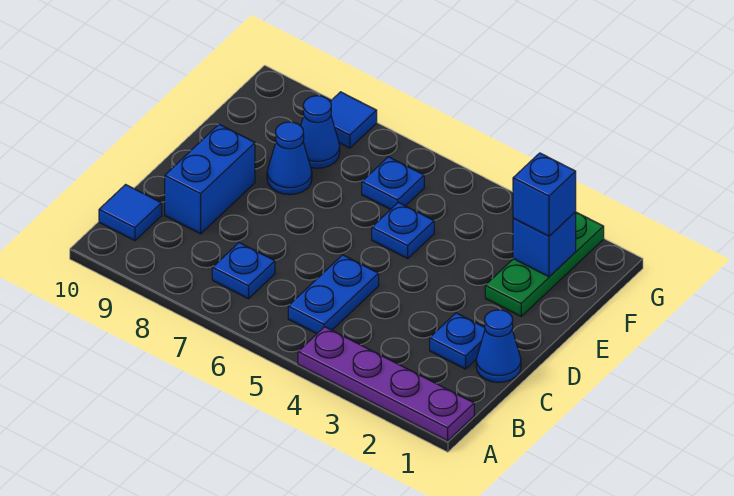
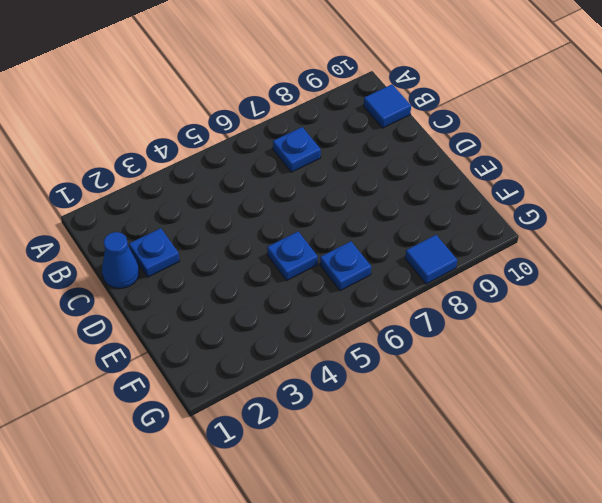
none -> purple 1x4 plate [298,327,474,441]
none -> blue 1x2 plate [288,255,379,334]
none -> blue 1x2 brick [165,124,255,234]

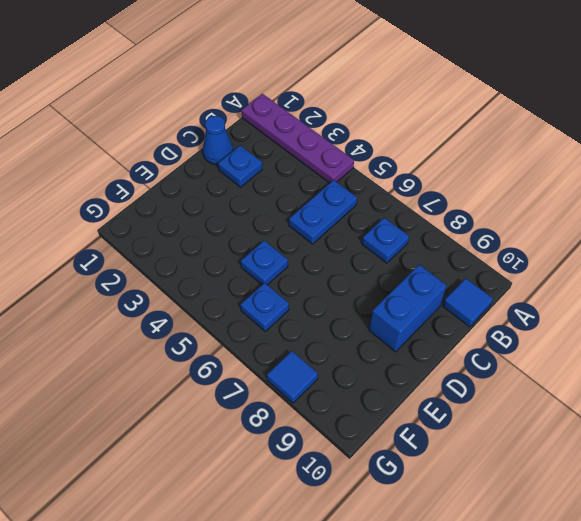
none -> green 1x3 plate [485,212,604,316]
none -> blue 1x1 cone [267,122,312,195]
none -> blue 1x1 cone [301,96,340,168]

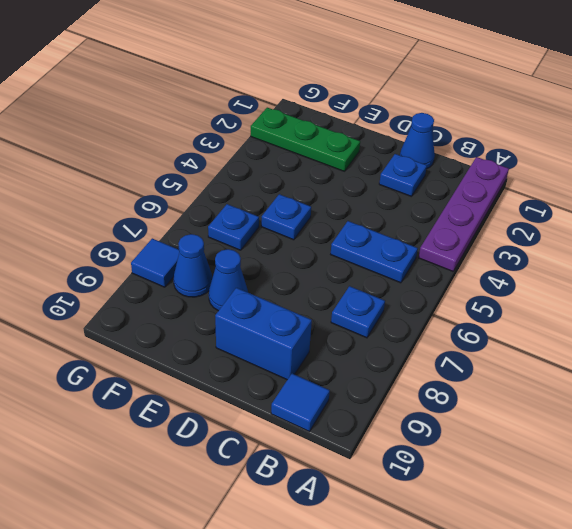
none -> blue 1x1 brick [513,212,576,277]
none -> blue 1x1 brick [513,153,576,236]

